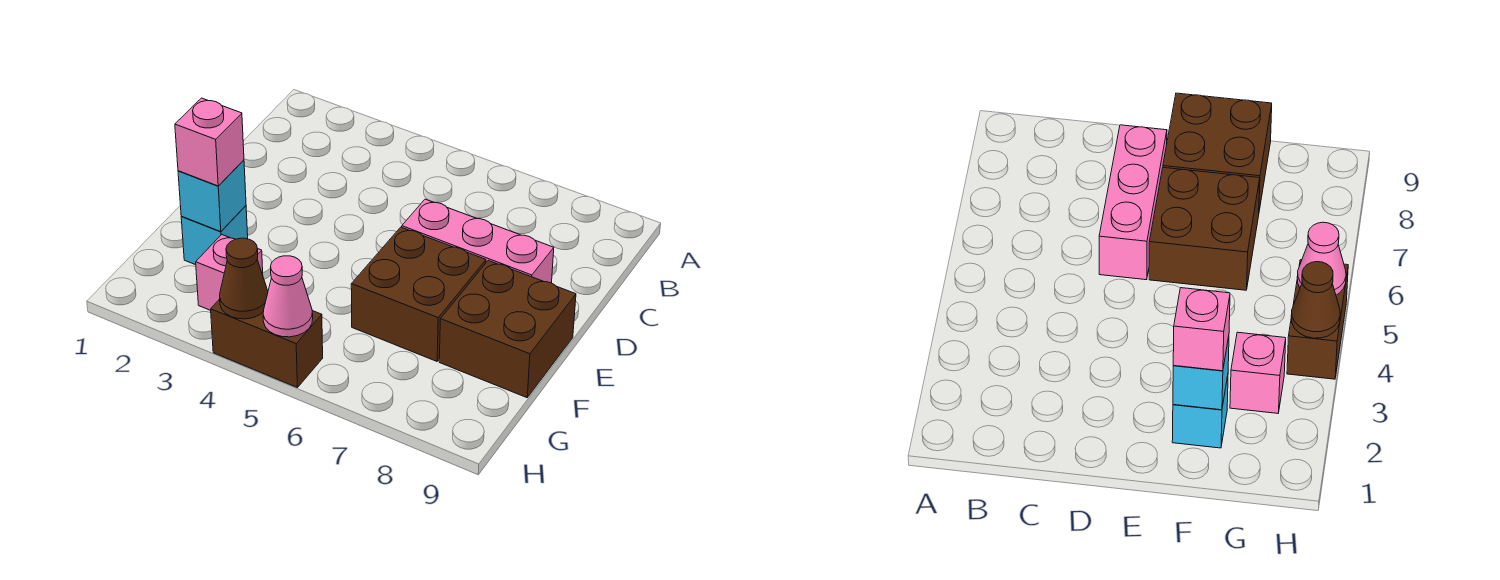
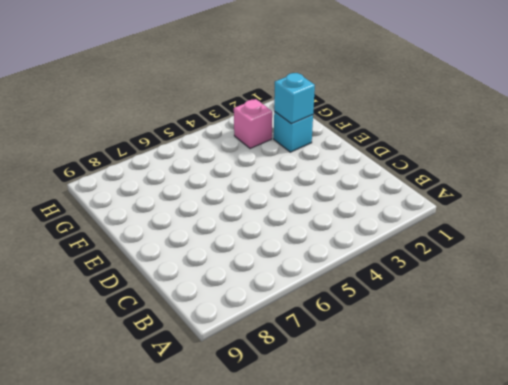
none -> pink 1x3 brick [402,199,554,283]
none -> brown 2x2 brick [351,227,486,361]

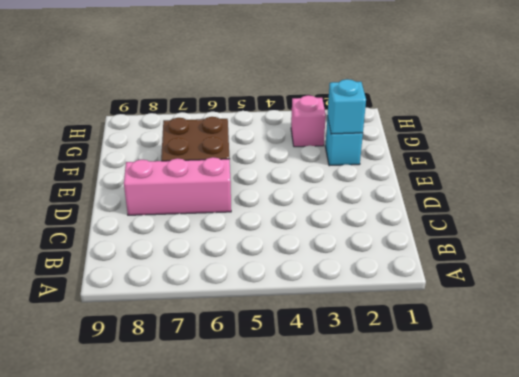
none -> brown 2x2 brick [439,260,576,398]
none -> brown 1x2 brick [211,299,323,388]

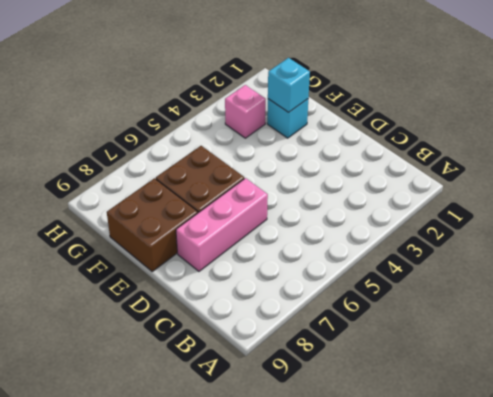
none -> brown 1x2 brick [211,299,323,388]
none -> brown 1x1 cone [220,238,268,319]

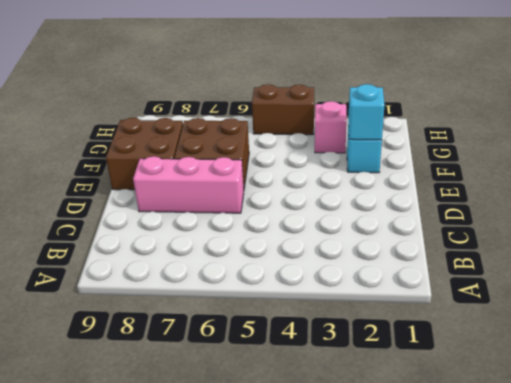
none -> brown 1x1 cone [220,238,268,319]
none -> pink 1x1 cone [263,256,313,337]

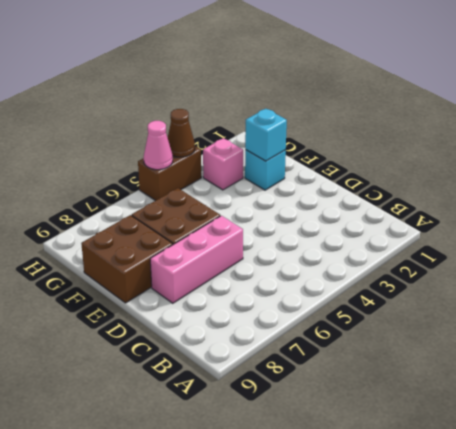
none -> pink 1x1 brick [175,98,244,186]

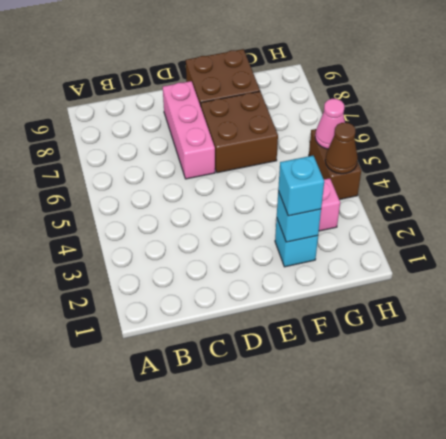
cyan 1x1 brick [278,156,324,216] -> pink 1x1 brick [175,98,244,186]

